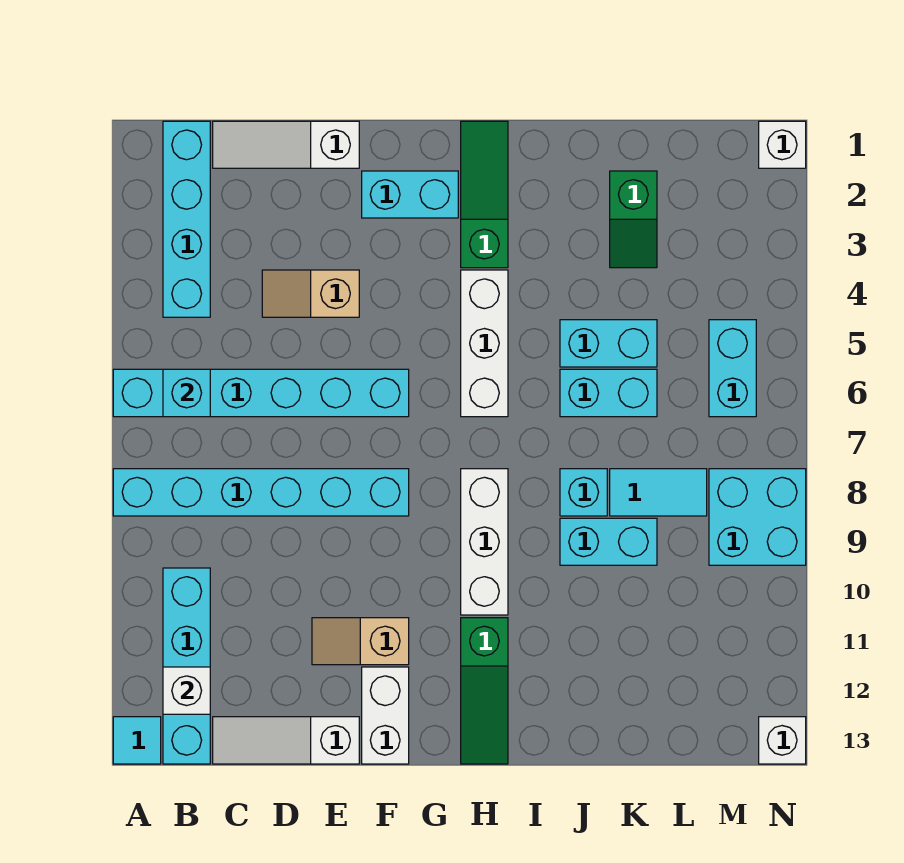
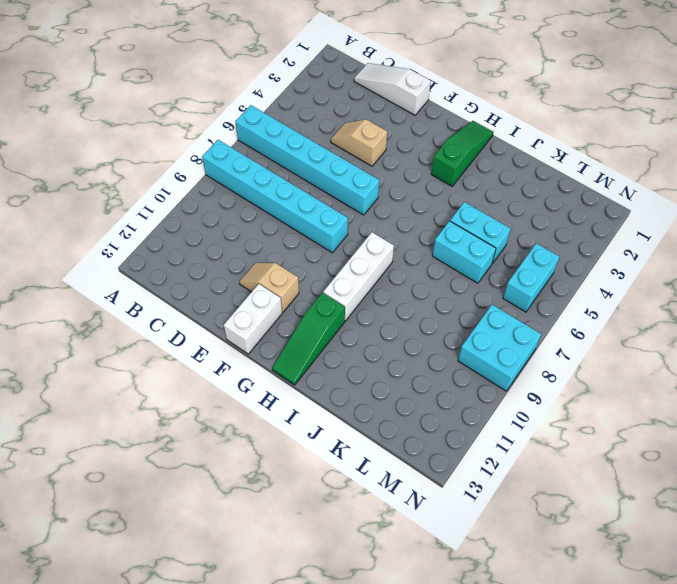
none -> cyan 1x1 tile [113,717,161,764]
none -> cyan 1x4 brick [163,121,210,317]
none -> cyan 1x4 brick [163,568,210,764]

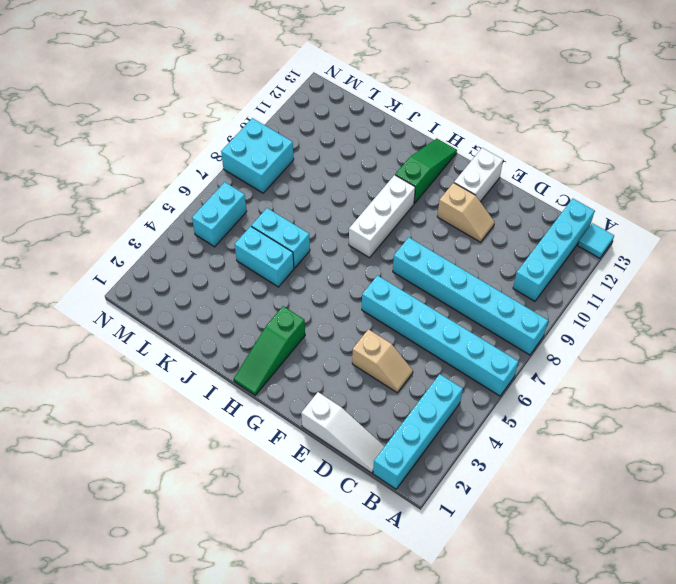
none -> white 1x3 slope [213,717,359,764]
none -> cyan 1x2 brick [362,171,458,218]
none -> white 1x3 brick [461,270,508,417]

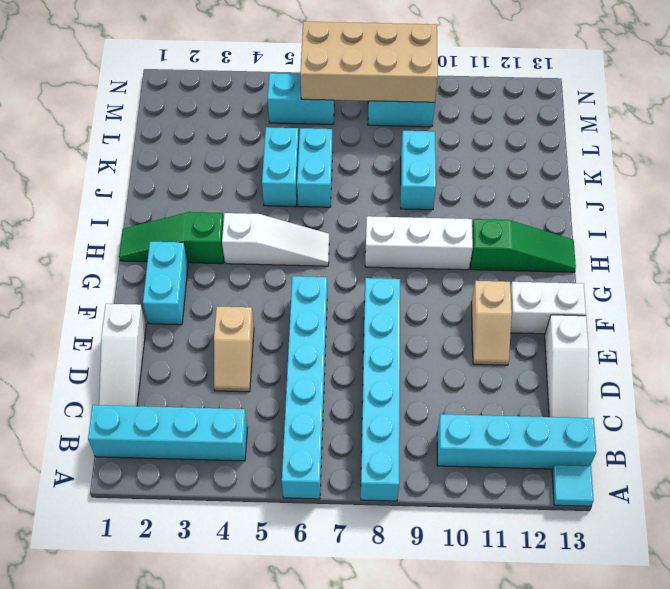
white 1x3 slope [222,213,329,266] -> white 1x3 brick [461,270,508,417]
tan 2x4 brick [300,22,438,102] -> none
none -> cyan 1x1 brick [560,469,607,516]
none -> green 1x2 slope [610,171,657,268]
none -> cyan 1x2 tile [610,469,707,516]

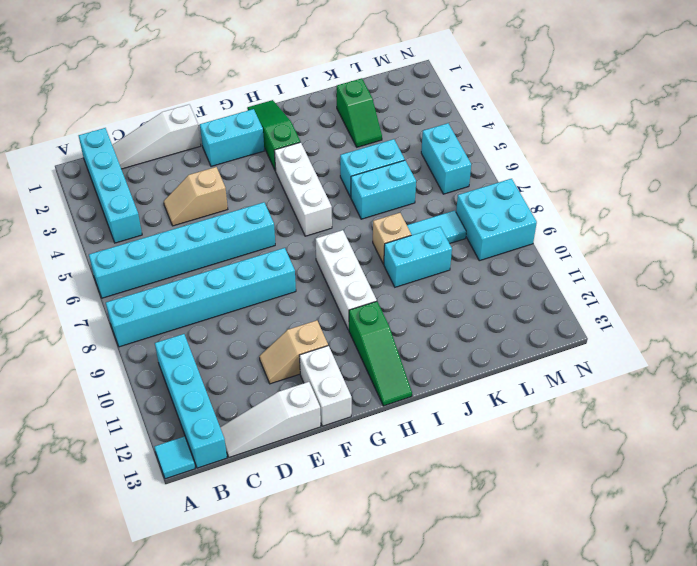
tan 1x1 brick [373,213,411,264] -> cyan 1x1 brick [560,469,607,516]
none -> white 1x1 brick [759,121,806,168]
none -> white 1x1 brick [759,717,806,764]
none -> cyan 1x1 brick [163,369,210,417]

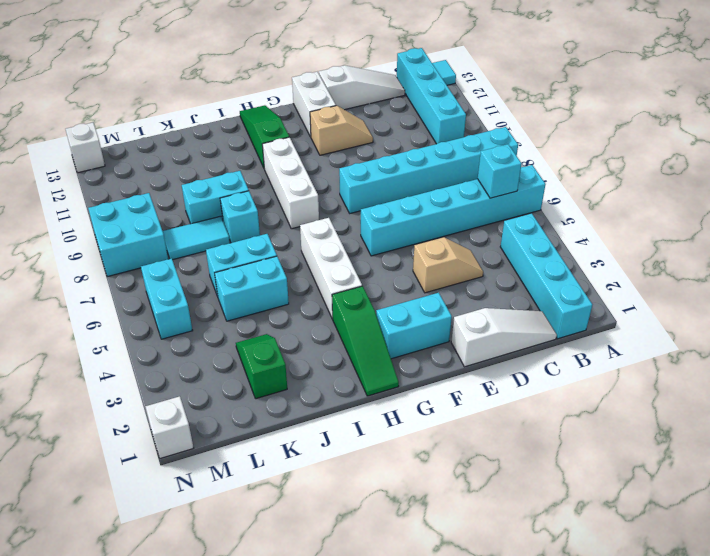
none -> white 1x1 brick [163,667,210,714]

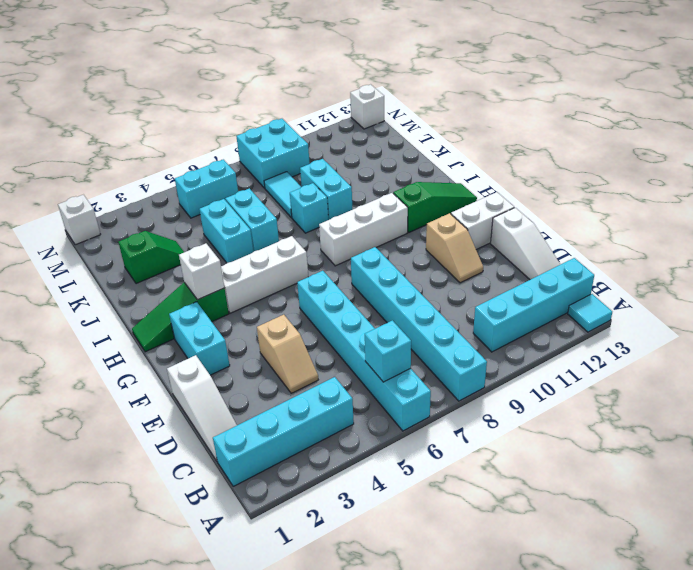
white 1x1 brick [179,243,224,300] -> white 1x1 brick moved to [163,667,210,714]

